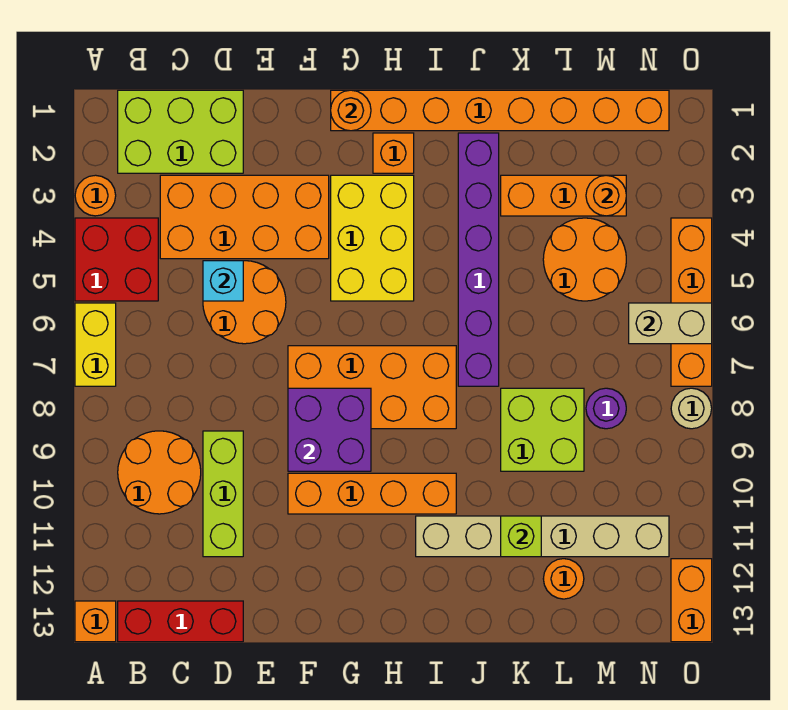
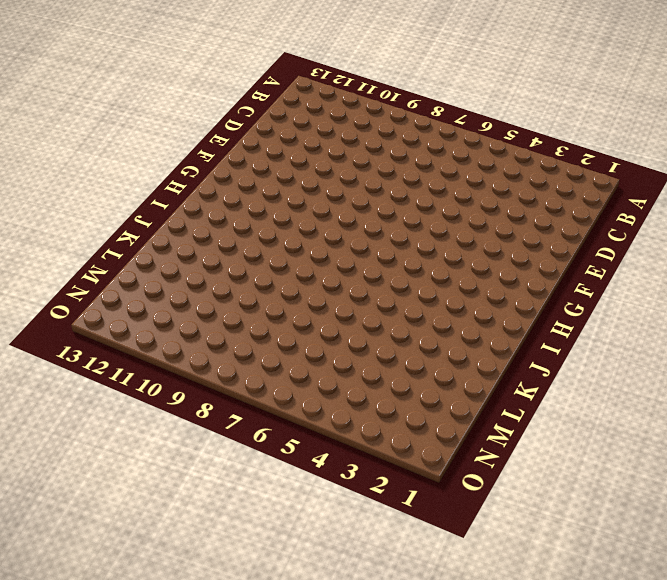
none -> orange 1x1 round brick [75,175,116,216]
none -> red 2x2 brick [75,218,158,301]
none -> yellow 1x2 brick [75,303,116,386]
none -> orange 1x1 brick [75,601,116,642]

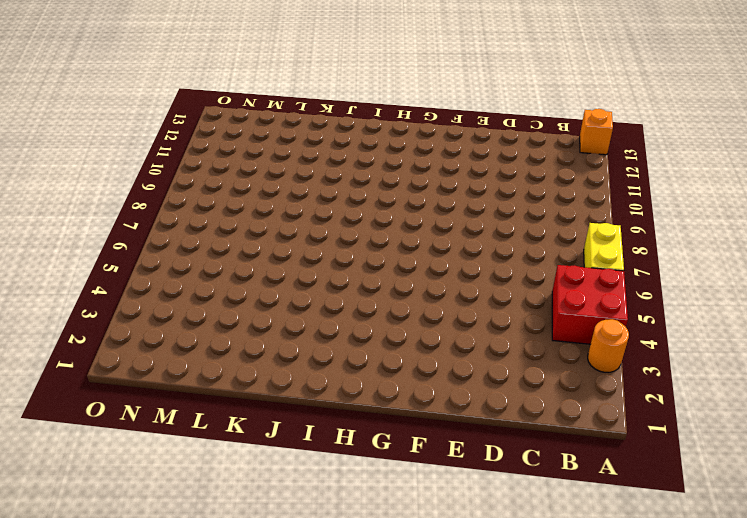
none -> lime 2x3 brick [118,90,243,173]
none -> orange 2x2 round brick [118,431,201,514]
none -> red 1x3 brick [118,601,243,642]
none -> orange 2x4 brick [160,175,329,259]

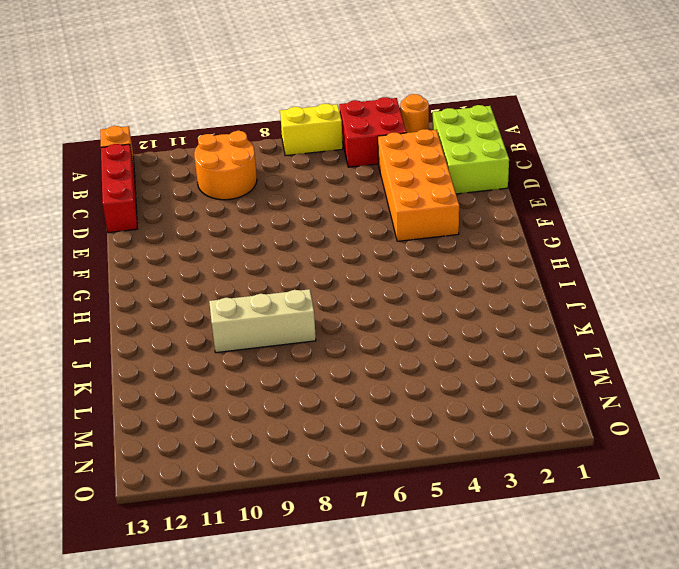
tan 1x3 brick [209,289,316,353] -> none
none -> orange 2x2 round brick [203,261,286,344]
none -> lime 1x3 brick [203,431,243,557]
none -> orange 2x4 brick [288,346,456,429]
none -> orange 1x4 brick [288,473,456,514]

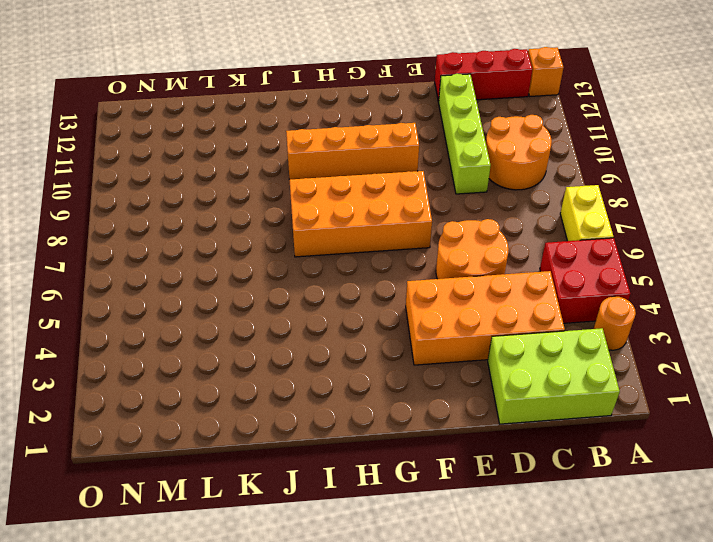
lime 1x4 brick [438,74,491,194] -> lime 1x3 brick [203,431,243,557]
none -> orange 1x8 brick [331,90,669,131]
none -> yellow 2x3 brick [331,175,414,301]
none -> orange 1x1 brick [373,133,414,173]
none -> tan 1x6 brick [416,516,669,557]

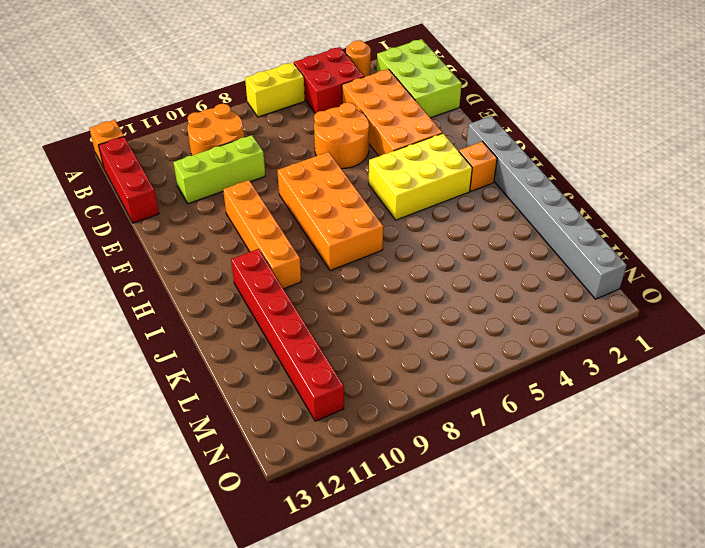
grey 1x8 brick [466,116,627,299] -> orange 1x8 brick [331,90,669,131]
red 1x6 brick [231,249,344,421] -> tan 1x6 brick [416,516,669,557]
none -> purple 1x6 brick [458,133,499,386]
none -> orange 1x3 brick [501,175,626,216]
none -> lime 2x2 brick [501,388,584,471]
none -> orange 2x2 round brick [543,218,626,301]

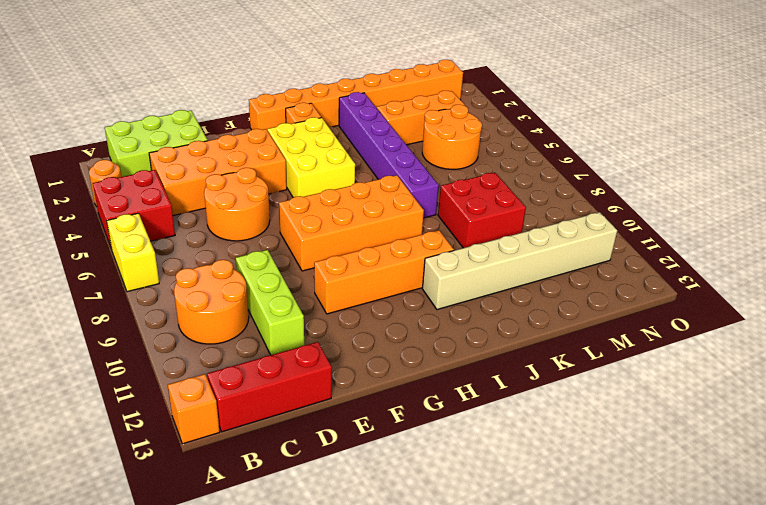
red 2x2 brick [438,173,526,248] -> lime 2x2 brick [501,388,584,471]
none -> orange 1x1 round brick [543,559,584,599]
none -> purple 1x1 round brick [586,388,626,429]
none -> orange 1x4 brick [671,218,712,386]
none -> tan 1x1 round brick [671,388,712,429]

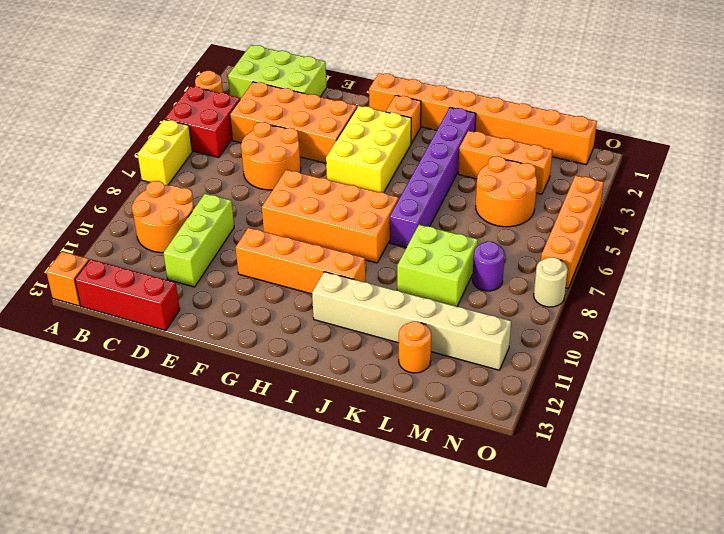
none -> orange 1x2 brick [671,559,712,642]
none -> cyan 1x1 brick [203,261,243,301]
none -> purple 2x2 brick [288,388,371,471]
none -> orange 1x1 round brick [331,90,371,131]

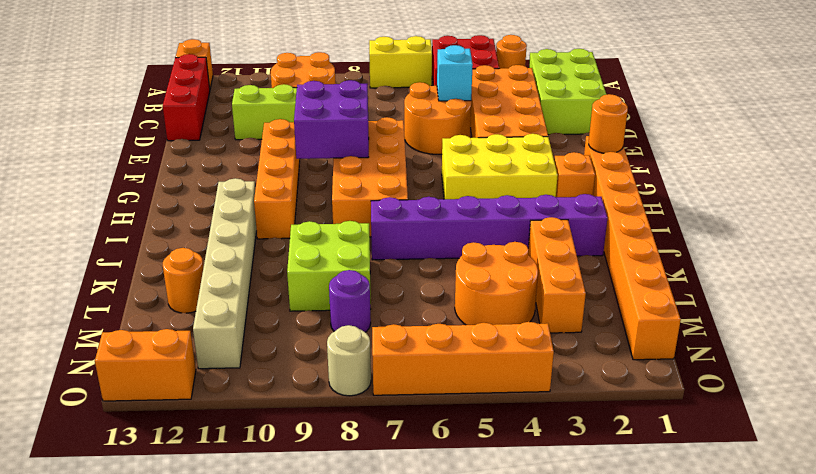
none -> lime 1x1 brick [501,516,541,557]
none -> orange 1x1 round brick [586,175,626,216]
none -> tan 1x2 brick [629,303,712,344]

